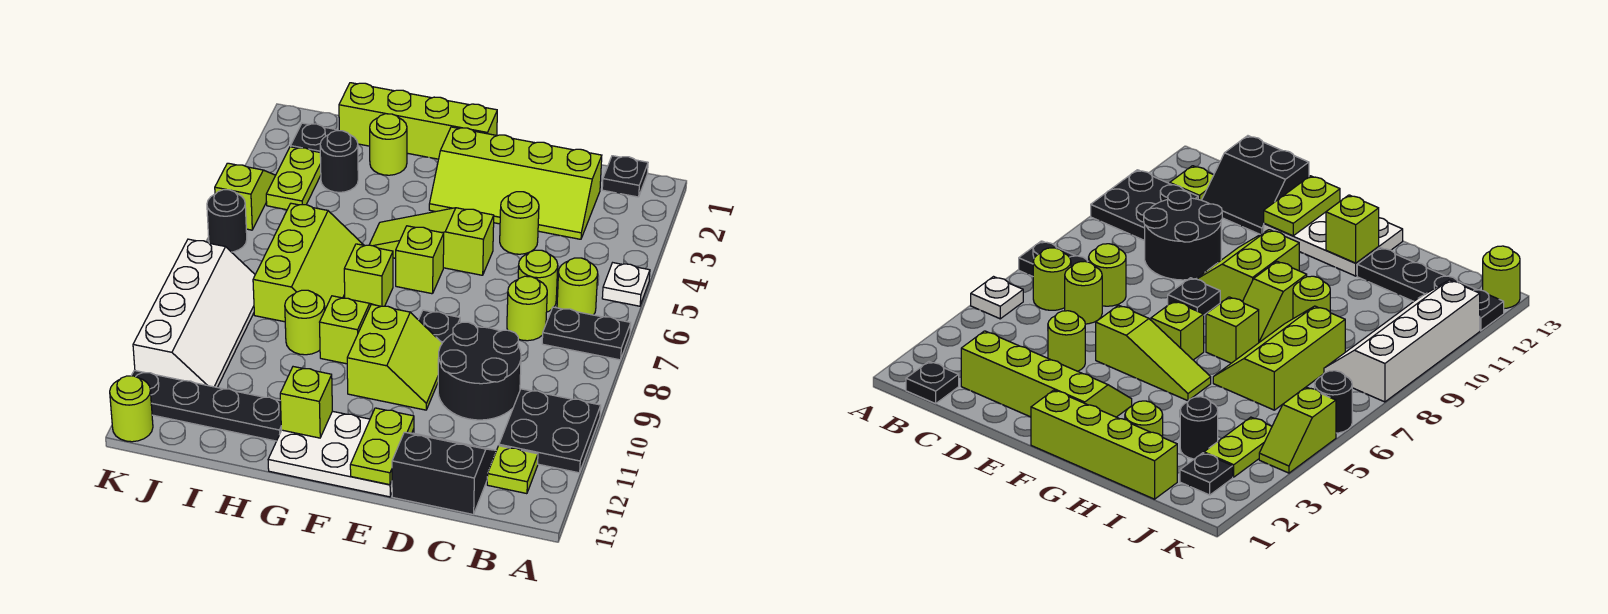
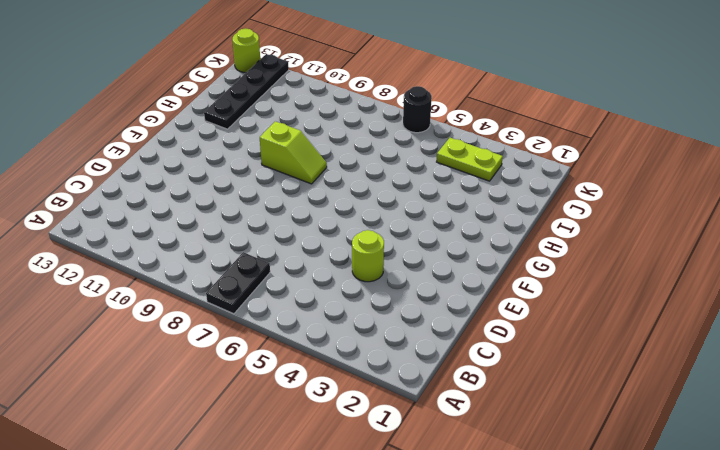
none -> white 1x1 plate [602,263,650,306]
none -> black 2x2 plate [499,389,601,473]
none -> black 1x1 plate [602,156,648,197]
none -> lime 1x1 round brick [557,258,598,315]

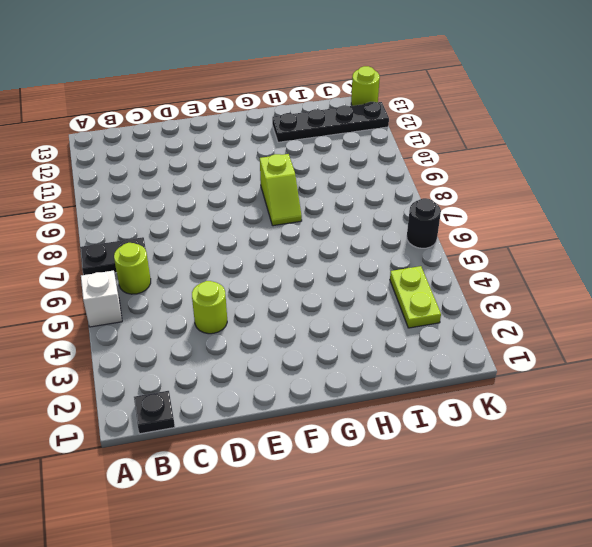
white 1x1 brick [81,271,122,327] -> white 1x1 plate [602,263,650,306]
none -> black 2x2 plate [499,389,601,473]
none -> lime 1x1 plate [487,446,538,494]
none -> lime 2x4 slope [429,127,602,239]
none -> lime 1x1 round brick [518,250,558,312]

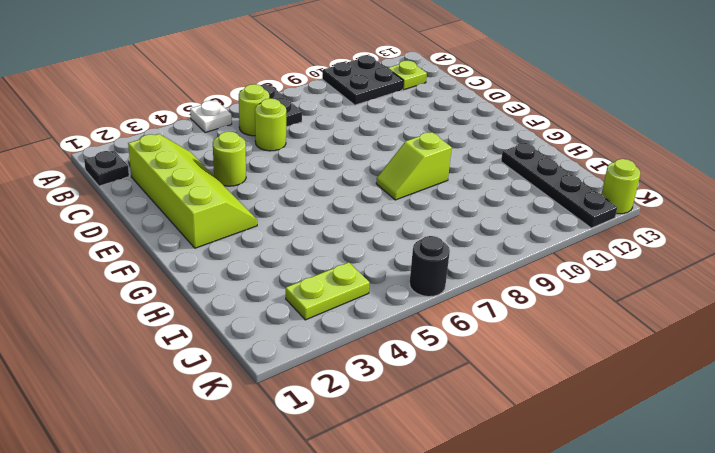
none -> lime 1x1 round brick [507,276,547,341]
none -> black 2x2 round brick [438,322,521,420]
none -> black 2x2 slope [392,432,496,515]
none -> lime 1x3 slope [369,208,494,275]

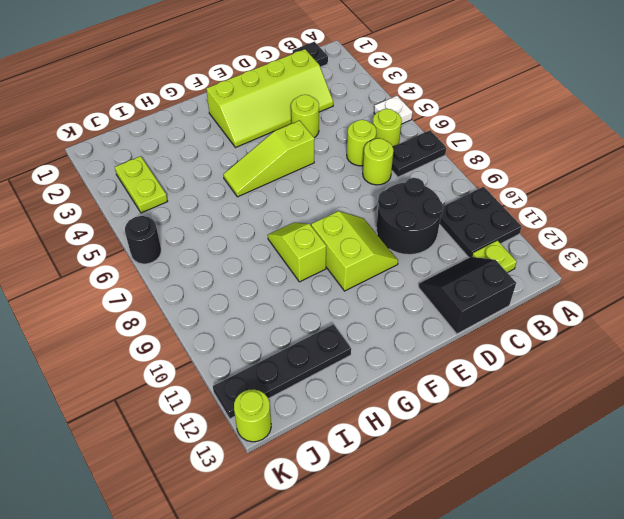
none -> black 1x1 plate [419,310,460,343]
none -> white 2x3 plate [268,411,414,497]
none -> lime 1x4 brick [339,83,497,159]
none -> lime 1x1 brick [396,226,444,294]

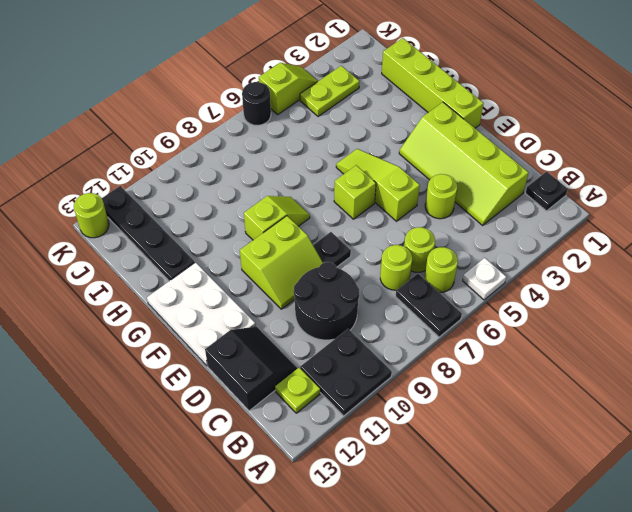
none -> lime 1x1 brick [344,244,393,306]
none -> lime 1x1 round brick [370,114,407,175]
none -> lime 2x3 slope [253,203,363,322]
none -> lime 1x1 round brick [285,290,325,355]

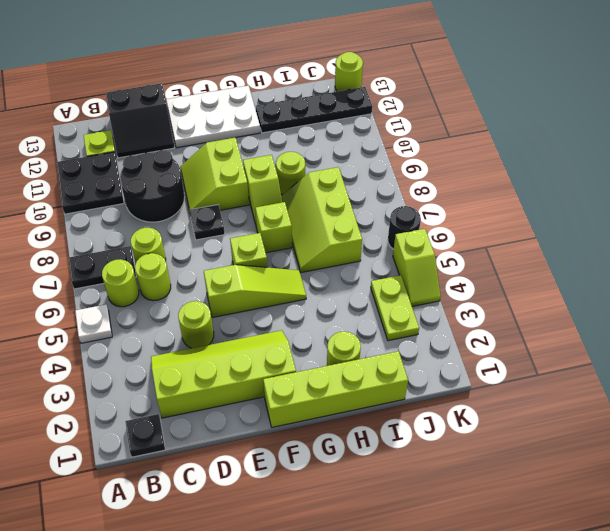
none -> black 1x1 round brick [320,131,358,192]
none -> black 1x1 plate [291,123,337,152]
none -> white 2x4 slope [133,239,255,387]
none -> lime 1x2 plate [350,408,414,485]

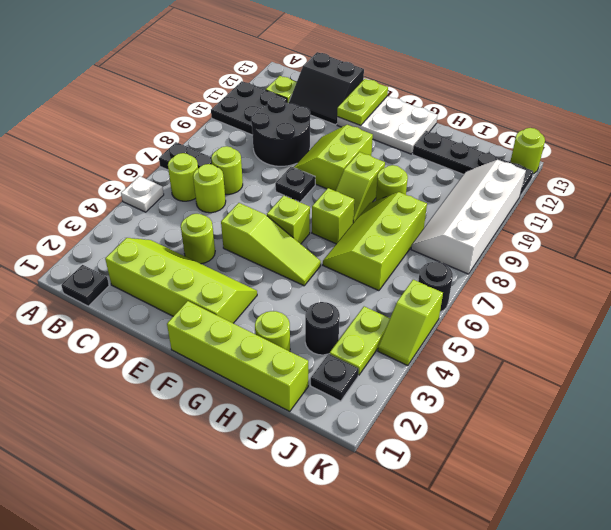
none -> lime 1x1 brick [280,367,332,438]

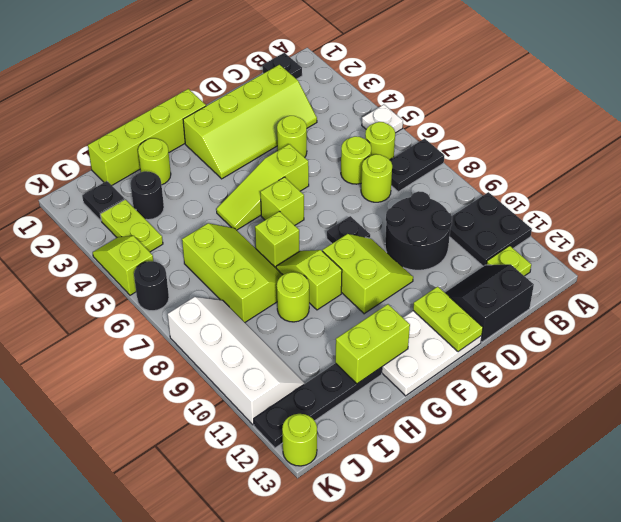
lime 1x2 brick [335,304,410,384] -> lime 1x1 brick [280,367,332,438]

